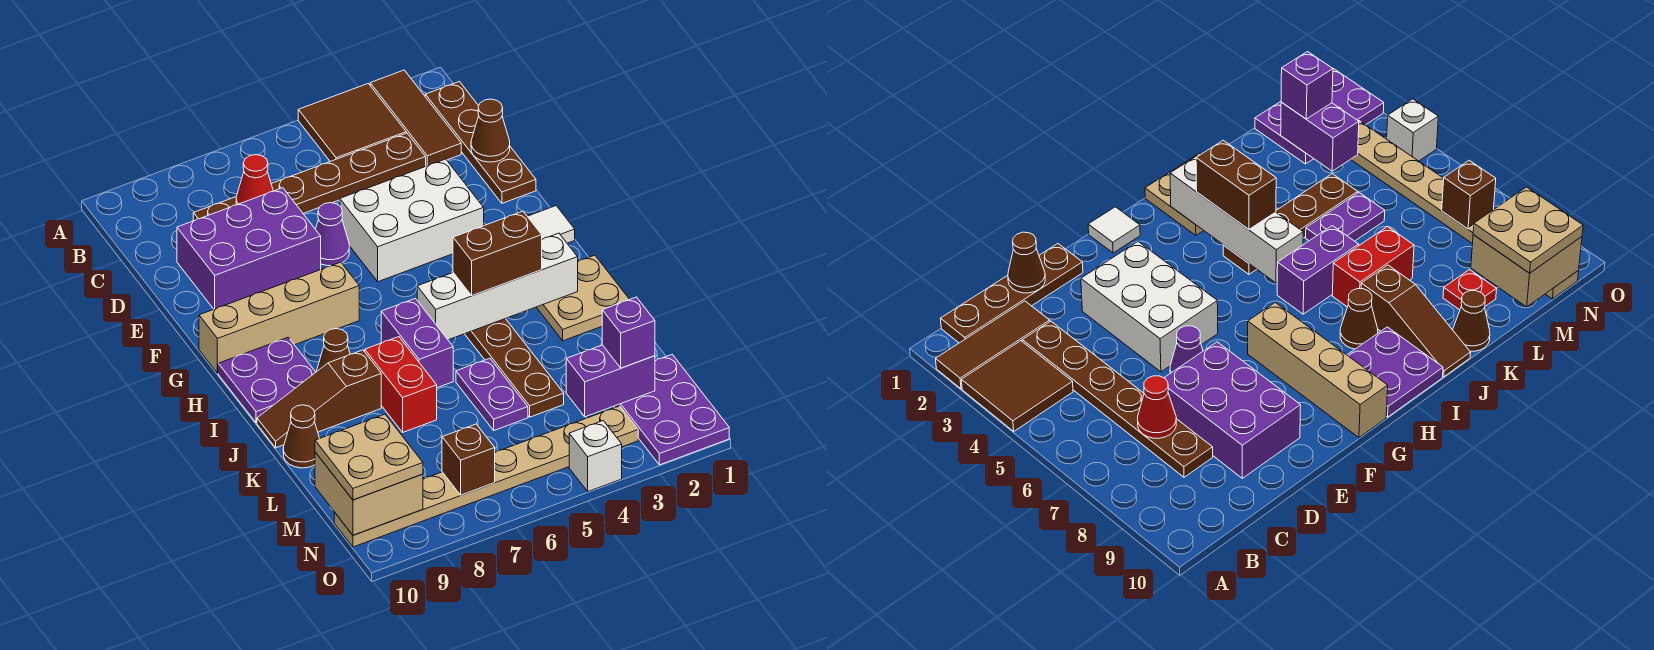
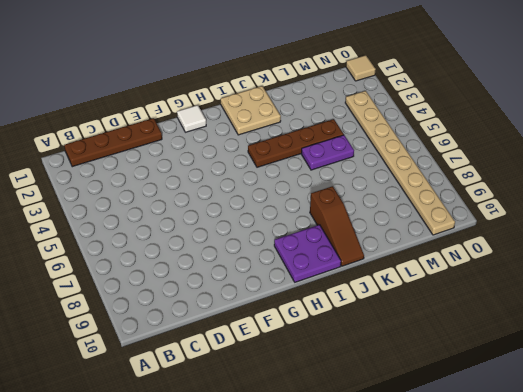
tan 1x1 tile [346,55,376,81] -> purple 2x3 plate [614,355,729,465]
none -> brown 1x3 tile [370,70,461,166]
none -> brown 2x2 tile [298,83,406,161]
none -> brown 1x6 plate [193,133,426,221]
none -> purple 2x3 brick [177,188,321,309]

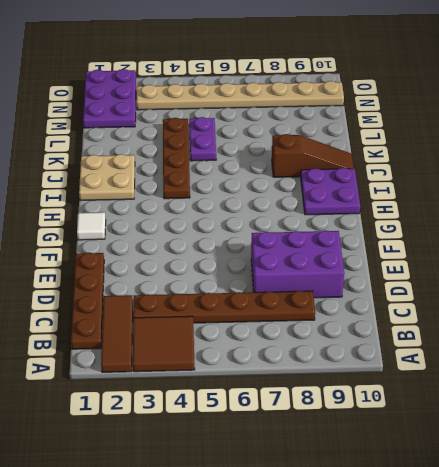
none -> white 2x3 brick [340,159,484,282]
none -> purple 1x1 cone [316,203,349,266]
none -> tan 1x4 brick [199,262,359,373]
none -> purple 1x2 brick [381,298,453,388]

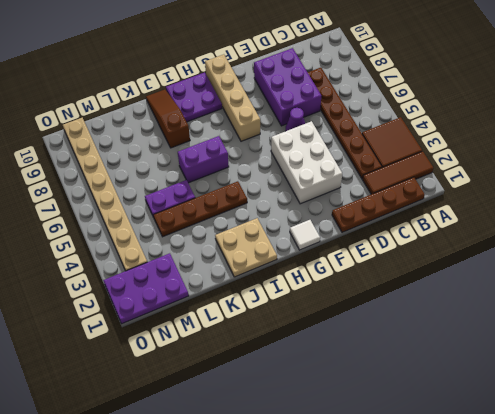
none -> brown 1x1 cone [317,329,350,371]
none -> red 1x2 brick [365,337,437,432]
none -> brown 1x1 cone [283,405,319,468]
none -> red 1x1 plate [1443,270,1497,310]

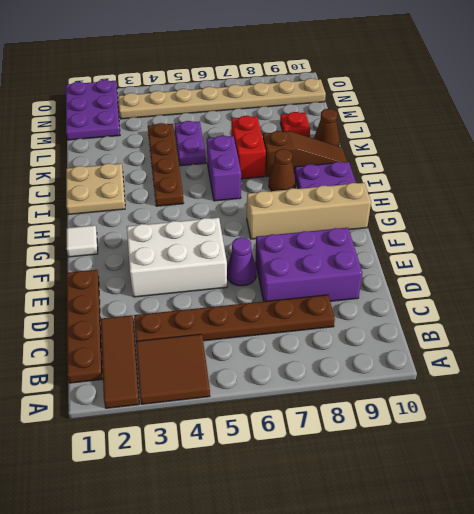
none -> white 1x1 brick [569,421,622,491]
none -> red 1x1 cone [236,155,273,205]
none -> brown 1x1 cone [471,99,510,162]
none -> white 1x4 brick [417,233,578,340]

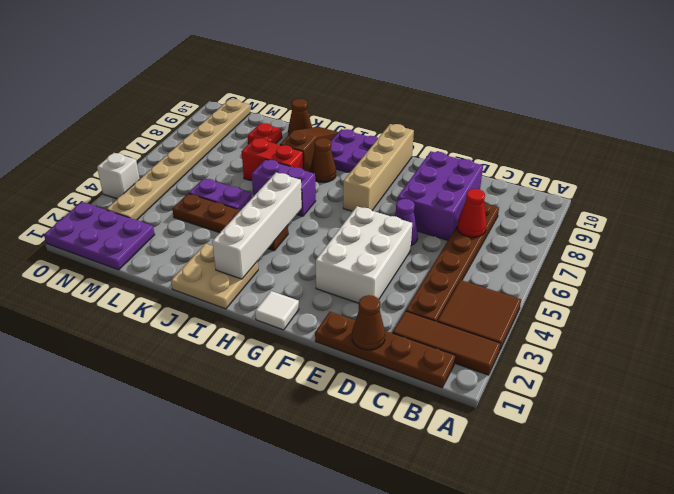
none -> purple 1x2 brick [566,345,655,417]
none -> tan 2x2 brick [315,452,423,535]
none -> brown 1x1 brick [442,424,495,495]
none -> brown 1x2 brick [453,211,542,296]

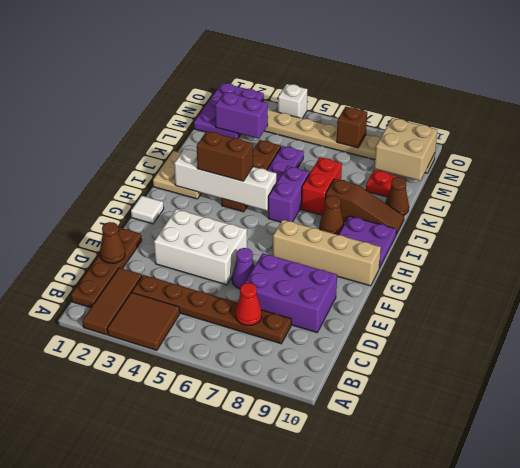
none -> purple 1x1 brick [602,297,655,368]
none -> tan 2x2 plate [315,414,423,500]

